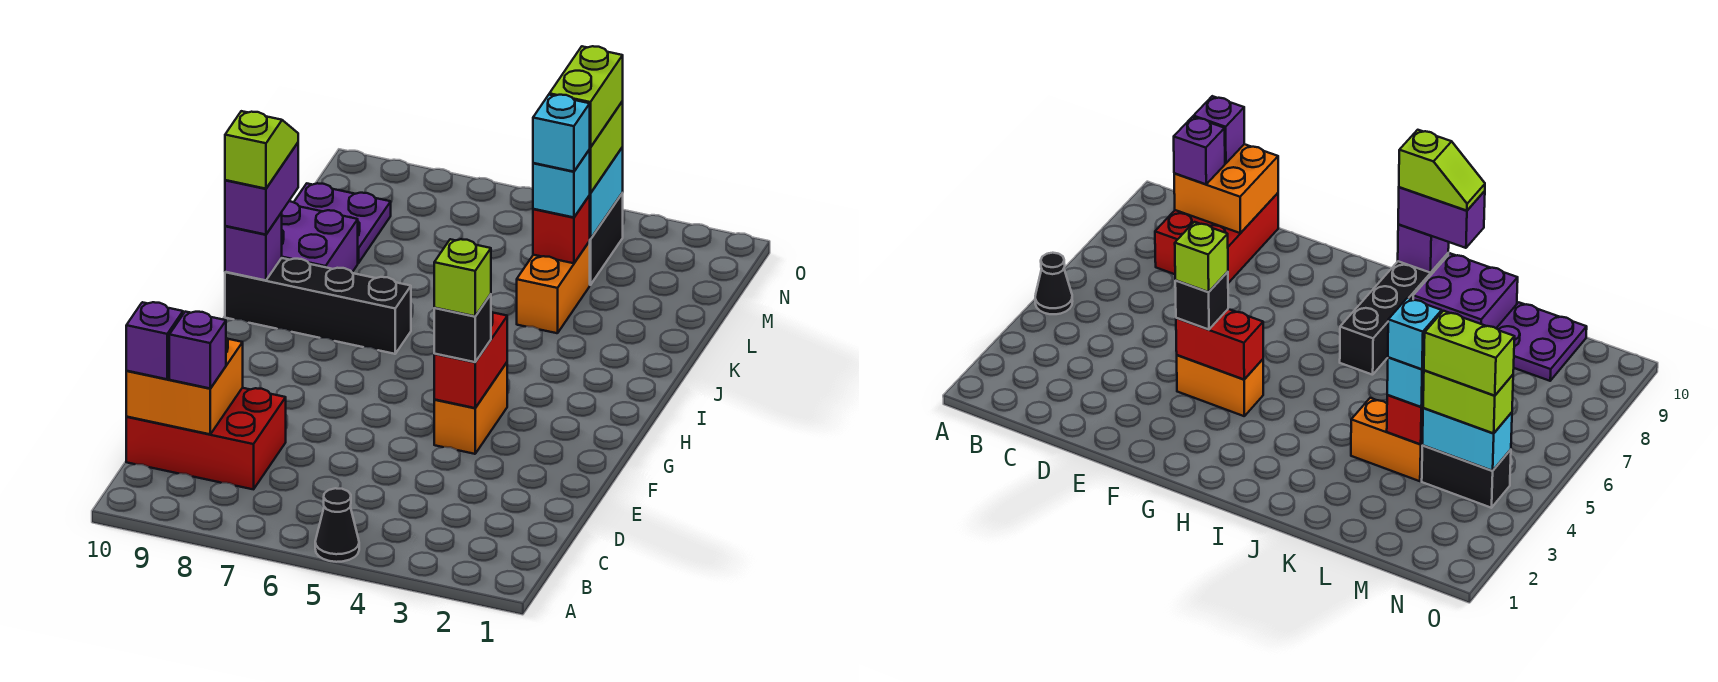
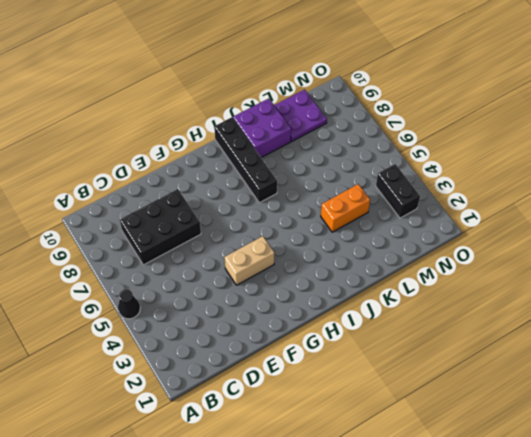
black 2x3 brick [120,189,201,265] -> red 2x3 brick [126,388,286,489]
tan 1x2 brick [225,236,275,285] -> orange 1x2 brick [434,363,507,454]
black 1x2 brick [376,164,420,218] -> black 1x2 brick turned to [590,193,623,285]
none -> orange 2x2 brick [126,338,243,434]
none -> red 1x2 brick [434,312,507,408]
none -> purple 1x1 brick [225,212,282,280]

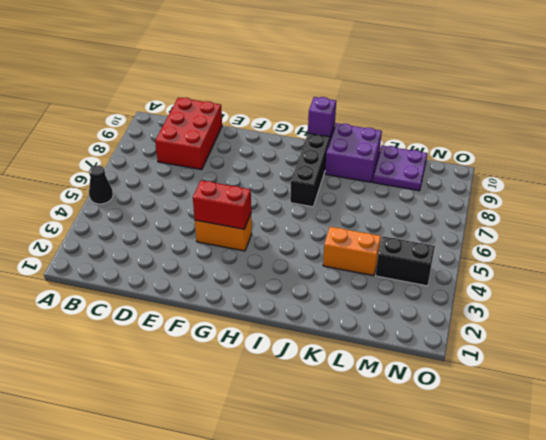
none -> orange 2x2 brick [126,338,243,434]
none -> red 1x1 brick [533,196,590,263]
none -> cyan 1x2 brick [589,147,623,239]

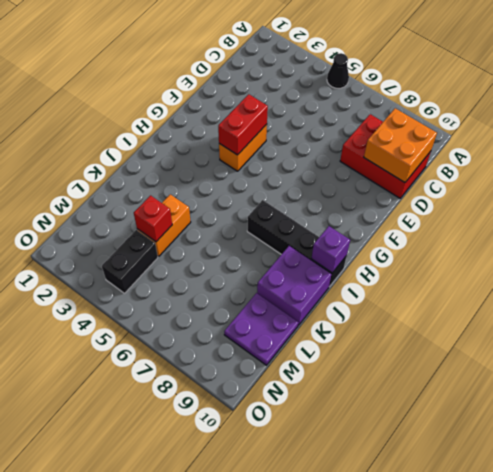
none -> cyan 1x2 brick [589,147,623,239]
none -> purple 1x1 brick [169,312,226,388]
none -> purple 1x1 brick [126,302,183,379]

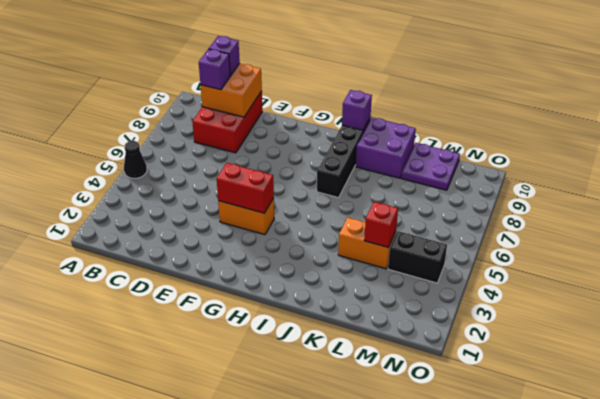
none -> cyan 1x2 brick [589,147,623,239]
none -> black 1x1 brick [434,294,491,362]
none -> purple 1x2 brick [225,143,298,235]

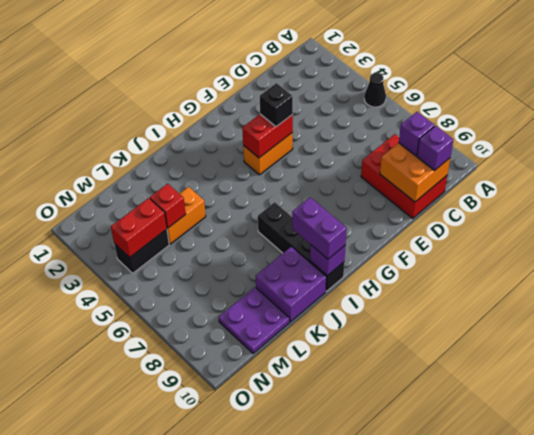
purple 1x2 brick [292,197,347,259] -> purple 1x2 brick turned to [225,143,298,235]
red 1x2 brick [111,198,167,257] -> cyan 1x2 brick [589,147,623,239]
none -> cyan 1x1 brick [533,150,590,217]
none -> lime 1x2 brick [589,101,623,193]
none -> lime 1x1 brick [434,239,491,316]

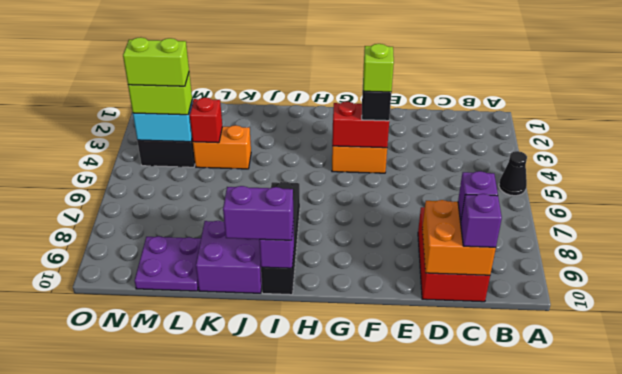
none -> cyan 1x1 brick [533,150,590,217]
none -> lime 1x2 slope [225,111,298,189]
none -> cyan 1x1 brick [533,95,590,172]

